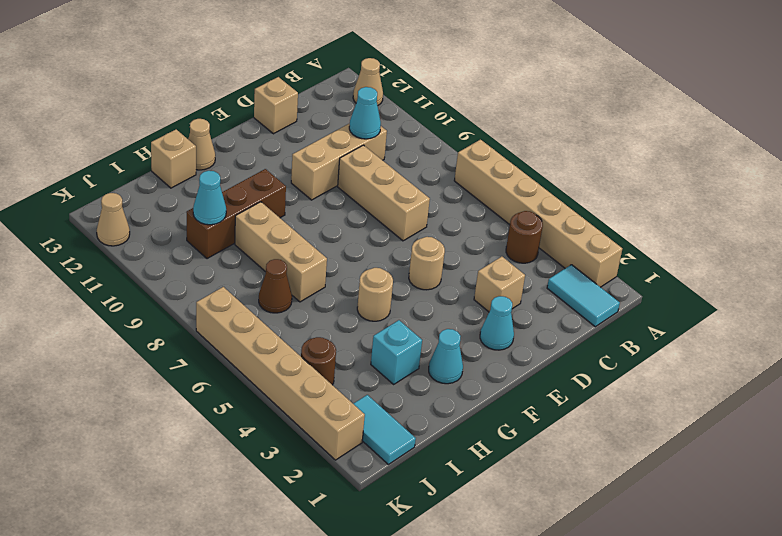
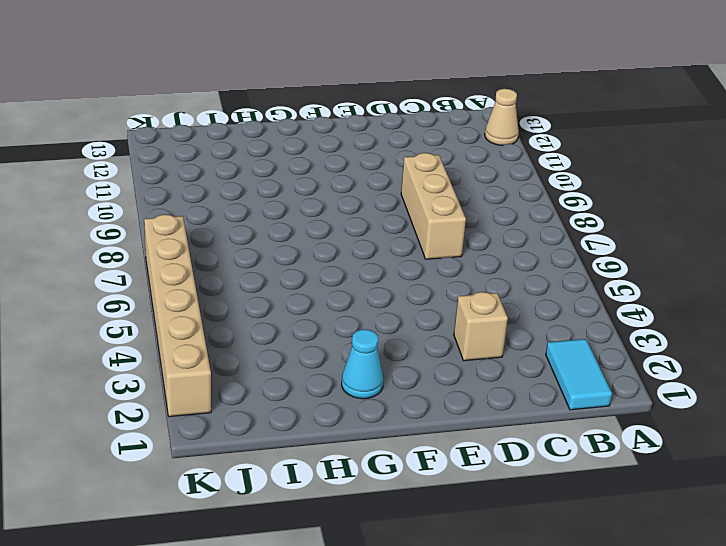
none -> tan 1x6 brick [454,140,622,287]
none -> brown 1x1 round brick [506,211,543,263]
none -> tan 1x3 brick [291,123,387,200]

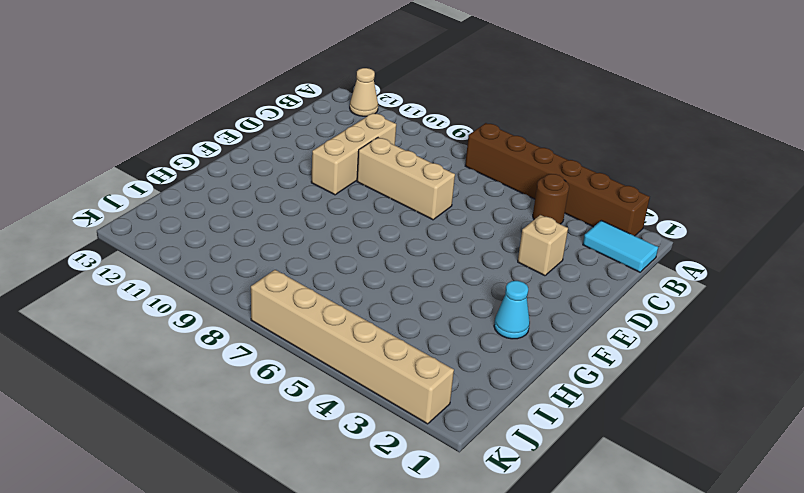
brown 1x6 brick [465,123,650,236] -> tan 1x6 brick [454,140,622,287]
none -> tan 1x1 brick [254,77,298,134]
none -> cyan 1x1 cone [480,296,514,350]
none -> tan 1x1 round brick [409,237,445,290]

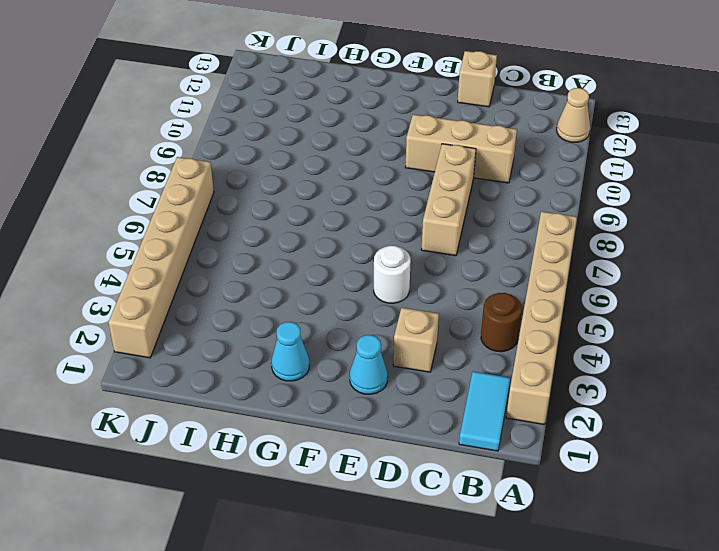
white 1x1 round brick [374,245,411,303] -> tan 1x1 round brick [409,237,445,290]
none -> tan 1x1 round brick [357,268,393,321]
none -> brown 1x3 brick [187,169,286,259]
none -> tan 1x1 cone [188,119,215,170]

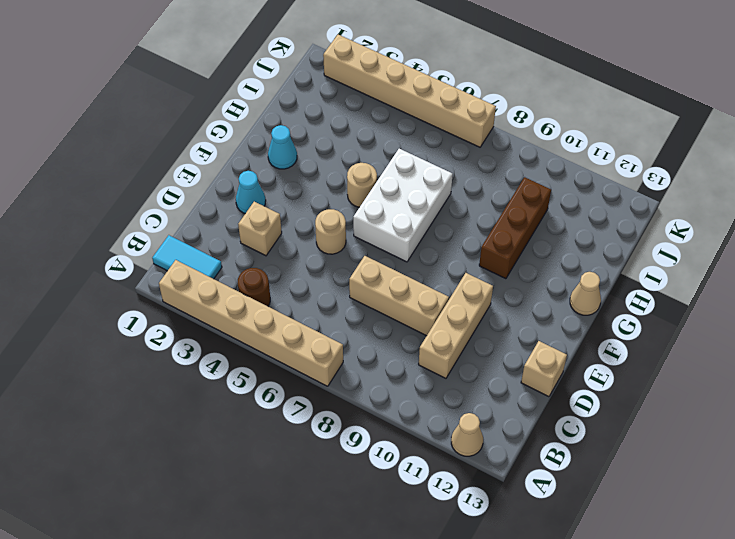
white 2x3 brick [353,149,453,262] -> tan 1x3 brick [235,202,327,302]
none -> cyan 1x1 brick [371,320,422,384]
none -> tan 1x1 brick [151,129,196,188]
none -> brown 1x1 cone [259,259,292,313]

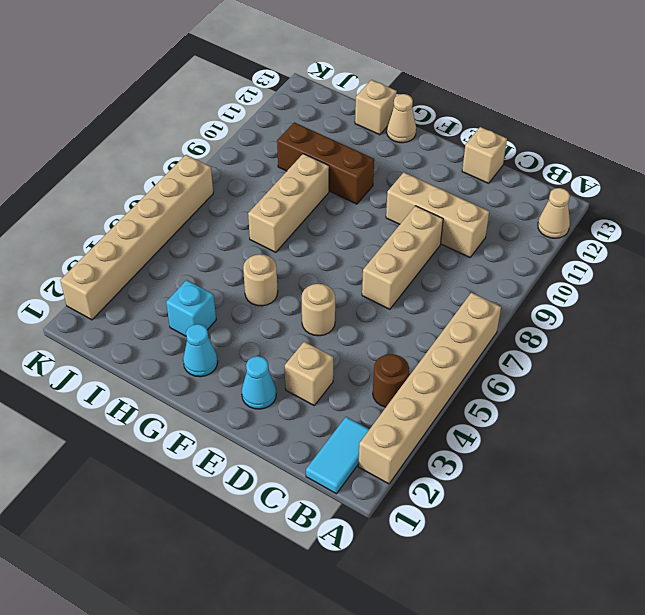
none -> brown 1x1 cone [259,259,292,313]
none -> cyan 1x2 tile [353,395,416,464]
none -> brown 1x1 round brick [301,337,336,385]

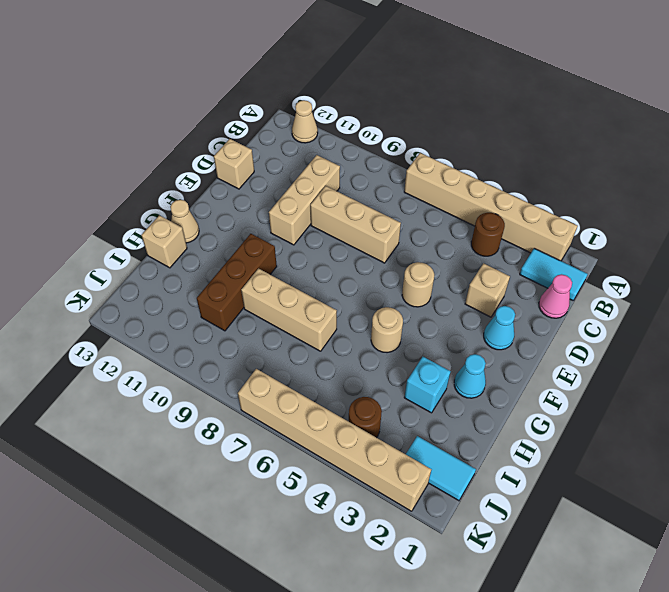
pink 1x1 cone [539,274,572,318] -> none
none -> brown 1x1 cone [259,259,292,313]
none -> tan 1x1 cone [97,193,130,246]
none -> cyan 1x1 cone [349,87,381,139]

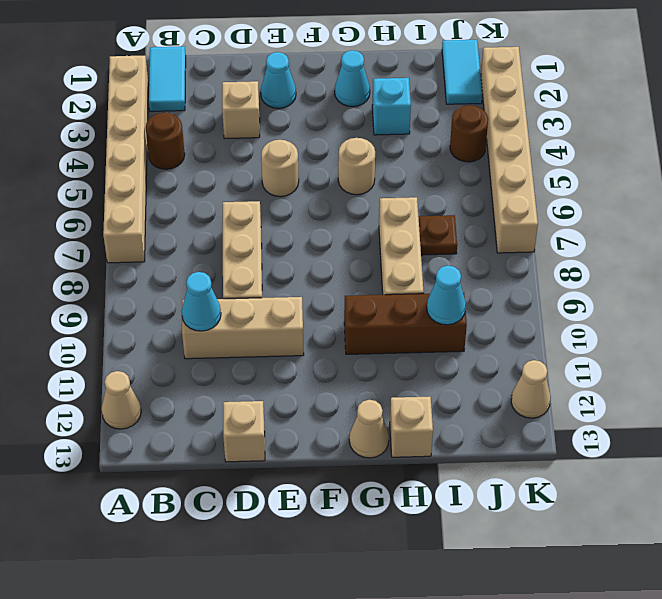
brown 1x1 plate [418,215,457,255] -> brown 1x1 cone [259,259,292,313]

